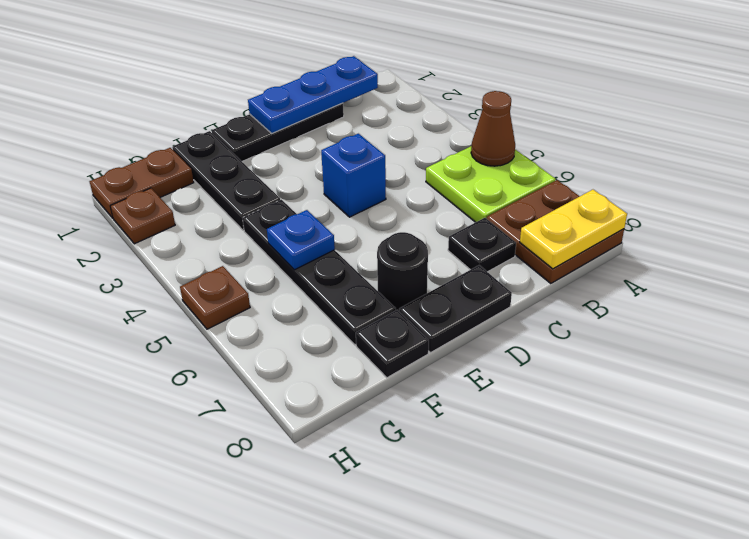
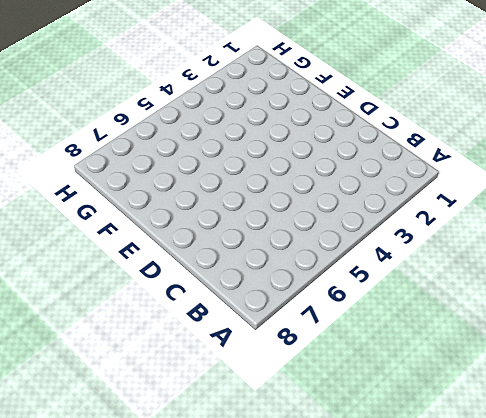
none -> lime 2x2 plate [426,146,556,222]
none -> brown 2x2 plate [487,180,624,283]
none -> black 1x3 plate [212,103,344,161]

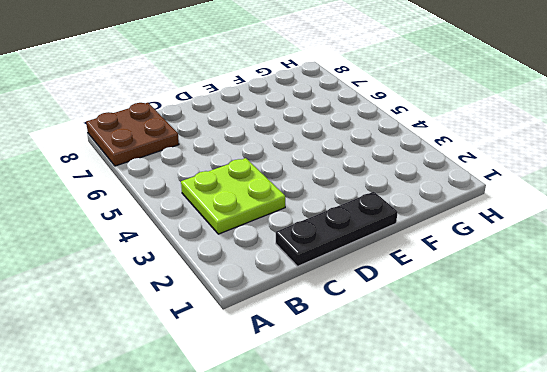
lime 2x2 plate [181,158,285,234] -> lime 2x2 plate moved to [426,146,556,222]
none -> black 1x1 plate [448,218,516,272]
none -> blue 1x1 brick [321,134,386,217]
none -> black 1x2 plate [399,265,512,353]

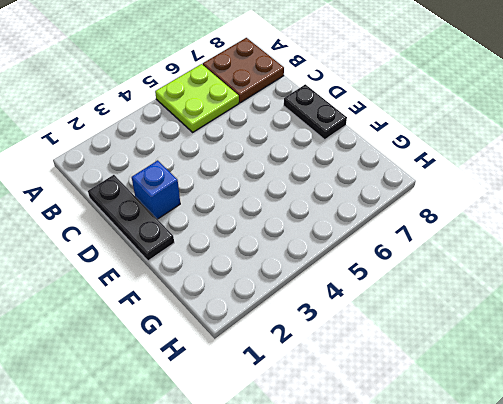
blue 1x1 brick [132,160,180,219] -> blue 1x1 brick moved to [321,134,386,217]
none -> black 1x1 plate [448,218,516,272]
none -> black 1x1 round brick [377,232,428,311]
none -> black 1x3 plate [172,131,280,230]

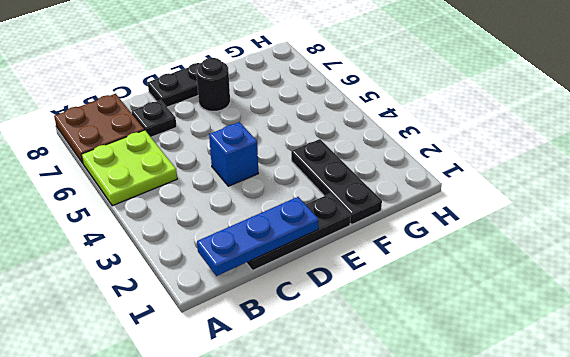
none -> black 1x4 plate [243,200,396,345]
none -> black 1x1 plate [356,310,429,378]
none -> brown 1x2 plate [89,148,194,218]

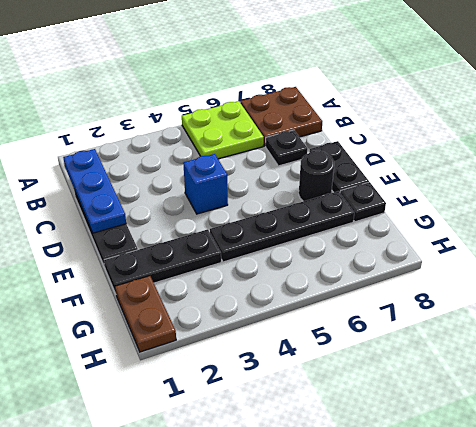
none -> brown 1x1 plate [110,188,175,244]
none -> brown 1x1 plate [180,266,250,329]
none -> brown 1x1 cone [471,91,515,166]

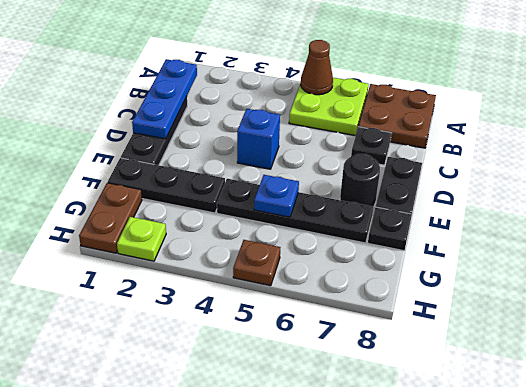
lime 1x1 plate [117,217,166,261] -> brown 1x1 plate [110,188,175,244]
none -> yellow 1x2 plate [520,190,627,269]

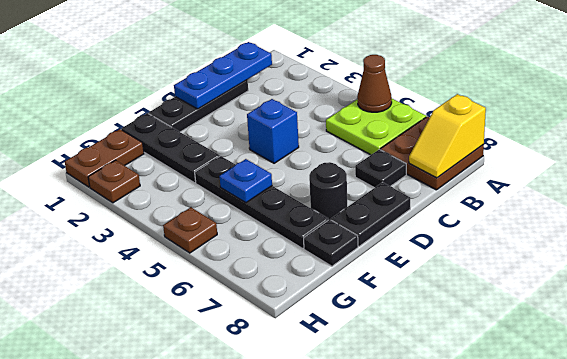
yellow 1x2 slope [409,94,486,178] -> yellow 1x2 plate [520,190,627,269]

